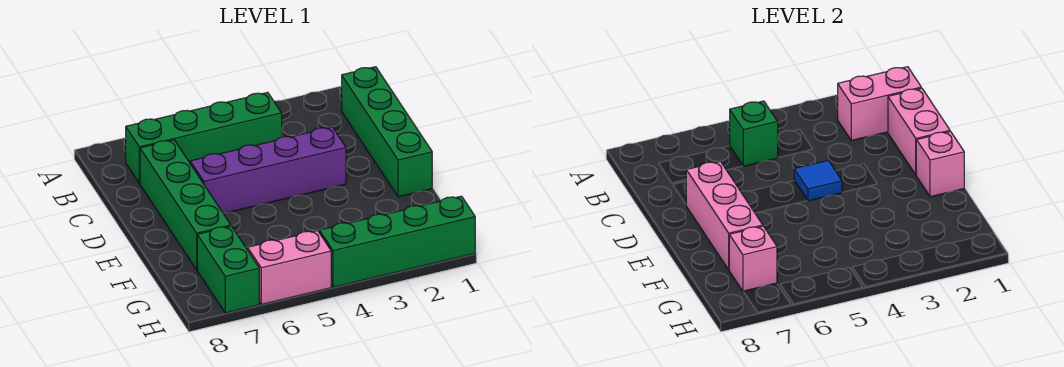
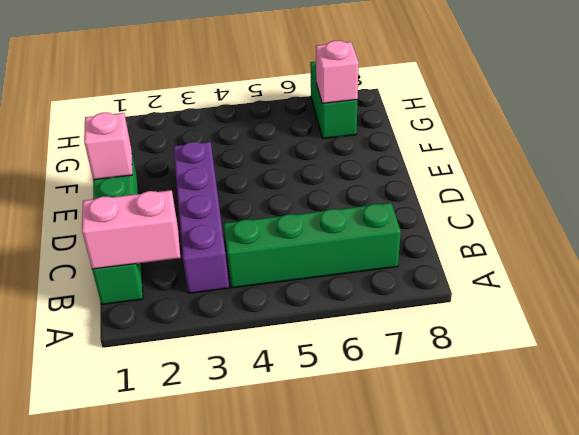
purple 1x4 brick [173,142,229,293] -> purple 1x4 brick turned to [190,127,346,213]
none -> green 1x4 brick [140,140,231,270]
none -> green 1x4 brick [320,196,475,287]
none -> pink 1x2 brick [248,231,331,304]

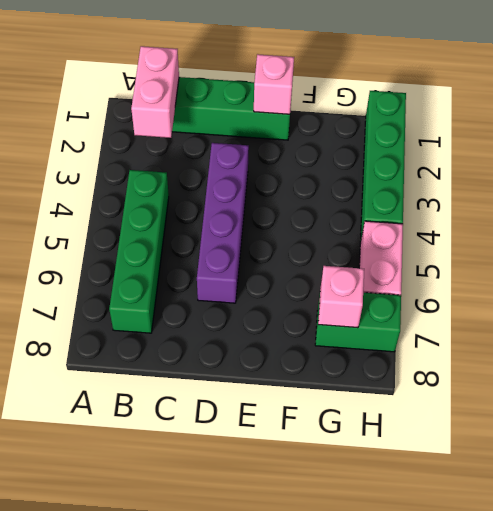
none -> green 1x4 brick [140,140,231,270]
none -> green 1x1 brick [730,101,778,166]
none -> pink 1x2 brick [888,88,950,175]

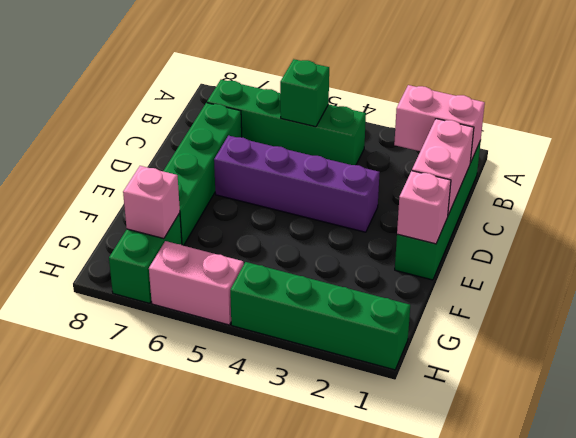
none -> blue 1x1 tile [794,160,842,201]
none -> pink 1x3 brick [686,161,763,270]

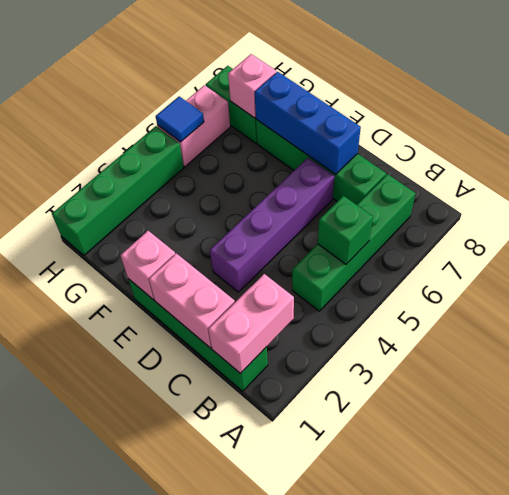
blue 1x3 brick [255,72,361,175] -> pink 1x3 brick [686,161,763,270]
blue 1x1 tile [156,96,204,142] -> blue 1x1 tile moved to [794,160,842,201]

